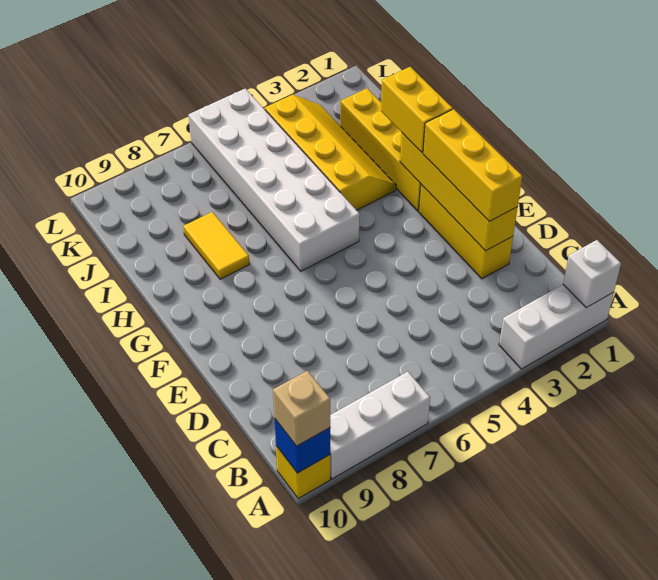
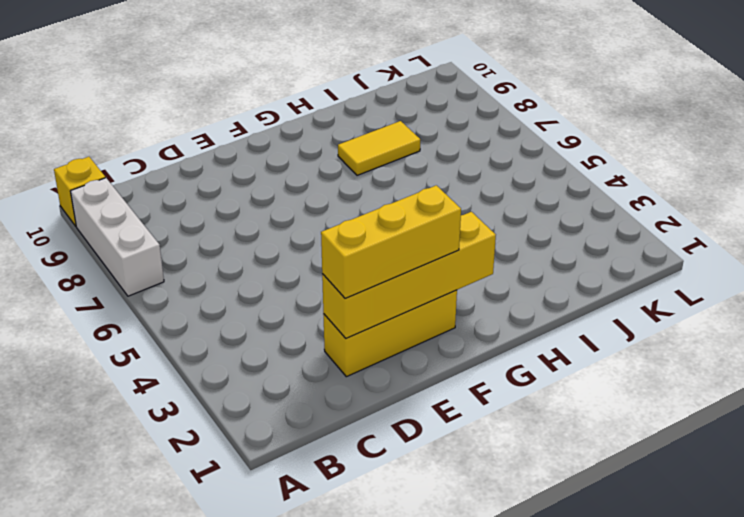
none -> white 1x3 brick [499,285,614,369]
none -> yellow 1x4 brick [340,88,421,211]
none -> white 2x6 brick [189,89,360,271]

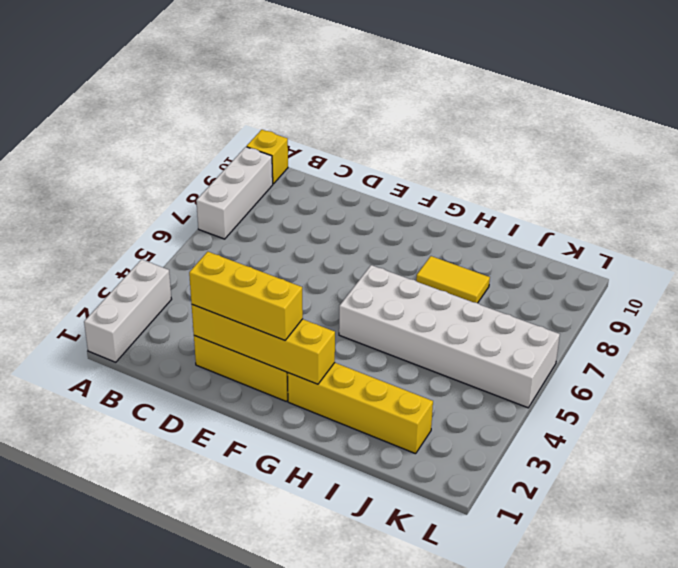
none -> yellow 2x4 slope [265,95,396,210]
none -> white 1x1 brick [563,240,621,308]
none -> blue 1x1 brick [275,419,330,473]

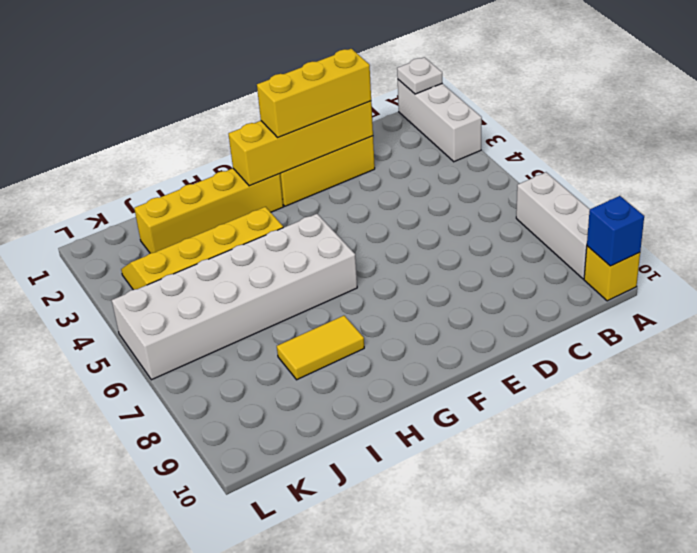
white 1x1 plate [397,57,442,94] -> white 1x1 brick [563,240,621,308]
none -> tan 1x1 brick [273,371,330,446]
none -> yellow 1x2 brick [381,67,453,153]

